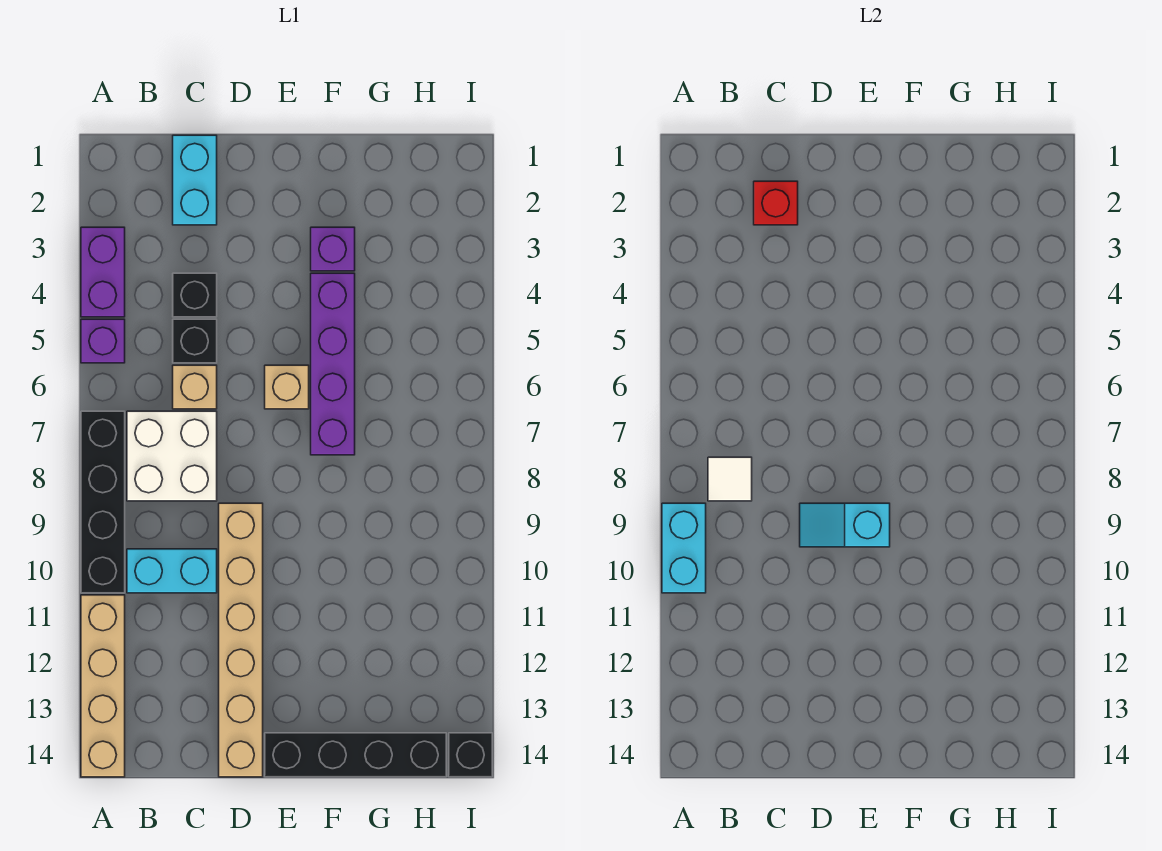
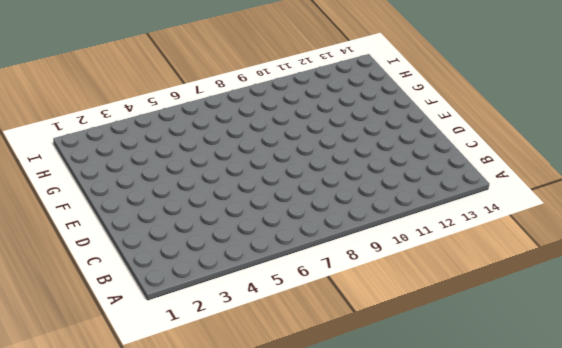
none -> purple 1x2 brick [81,227,125,317]
none -> purple 1x1 brick [81,319,125,363]
none -> black 1x4 brick [81,411,125,593]

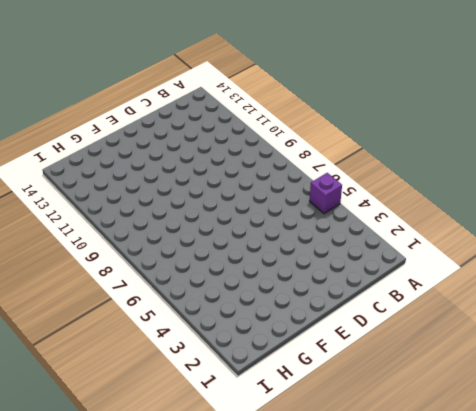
none -> purple 1x2 brick [81,227,125,317]
none -> black 1x4 brick [81,411,125,593]
none -> tan 1x4 brick [81,595,125,777]

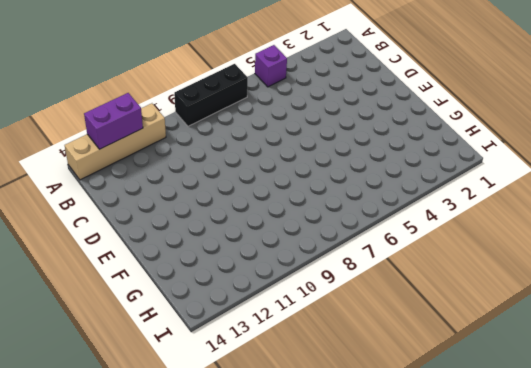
black 1x3 brick [174,64,248,126] -> black 1x4 brick [81,411,125,593]
purple 1x2 brick [84,93,143,149] -> purple 1x2 brick moved to [81,227,125,317]
none -> white 2x2 brick [127,411,217,501]
none -> cyan 1x2 brick [127,549,217,593]
none -> cyan 1x2 brick [173,135,217,225]

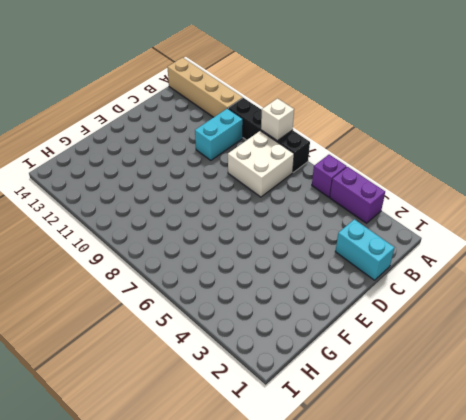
white 1x1 brick [261,99,294,141] -> none
none -> black 1x1 brick [173,273,217,317]
none -> black 1x1 brick [173,319,217,363]
none -> tan 1x1 brick [173,365,217,409]

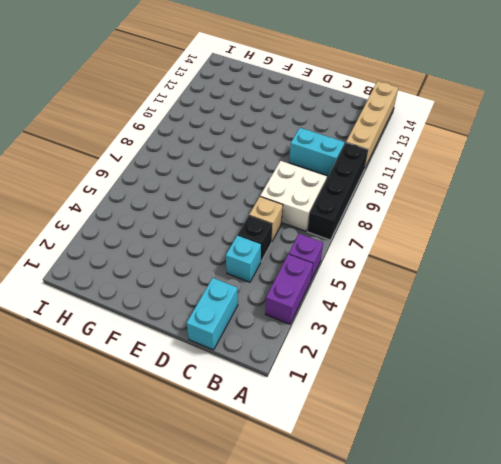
cyan 1x1 brick [226,235,261,282] -> black 1x1 brick [173,273,217,317]
none -> tan 1x6 brick [219,503,263,777]
none -> tan 1x1 brick [265,365,309,409]
none -> black 1x4 brick [265,733,446,777]

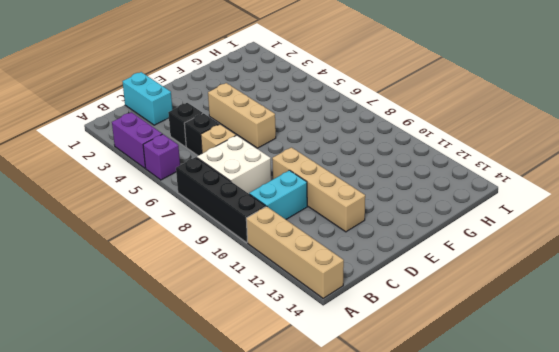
tan 1x4 brick [272,147,365,232] -> tan 1x6 brick [219,503,263,777]
tan 1x3 brick [208,83,276,148] -> tan 1x1 brick [265,365,309,409]
none -> black 1x4 brick [265,733,446,777]
none -> purple 1x1 brick [311,227,355,271]
none -> purple 1x4 brick [311,273,355,455]

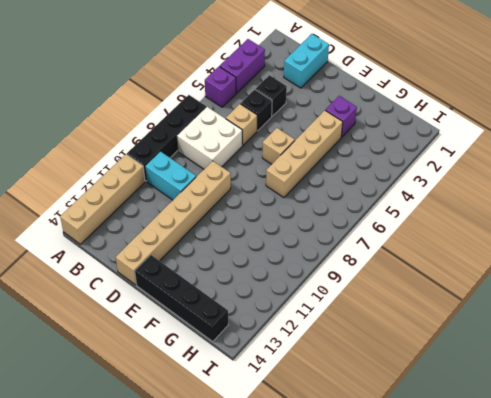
tan 1x4 brick [266,110,343,198] -> purple 1x4 brick [311,273,355,455]
none -> black 1x1 brick [449,733,492,777]
none -> cyan 1x2 brick [662,503,706,593]
none -> white 1x1 tile [708,457,752,501]

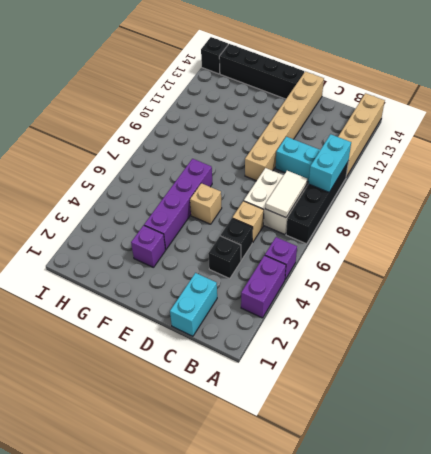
white 1x2 tile [265,171,307,218] -> white 1x1 tile [708,457,752,501]
none -> red 1x1 brick [754,181,798,225]
none -> cyan 1x2 slope [800,503,890,547]

